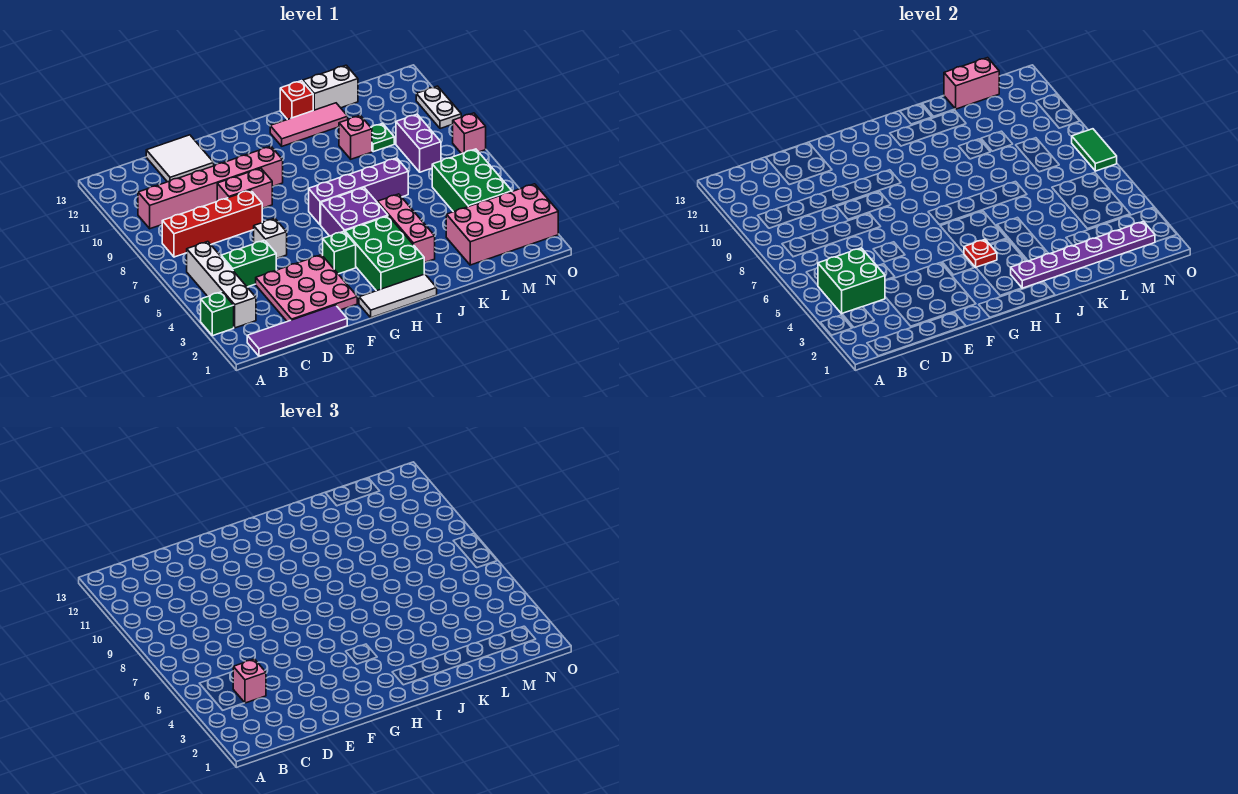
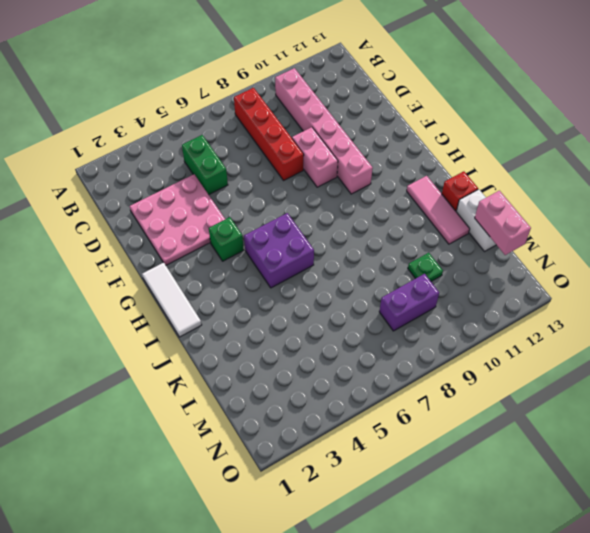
none -> green 1x1 brick [201,292,234,336]
none -> purple 1x4 tile [247,305,347,356]
none -> white 1x4 brick [187,242,256,328]
none -> white 2x2 tile [146,135,214,182]

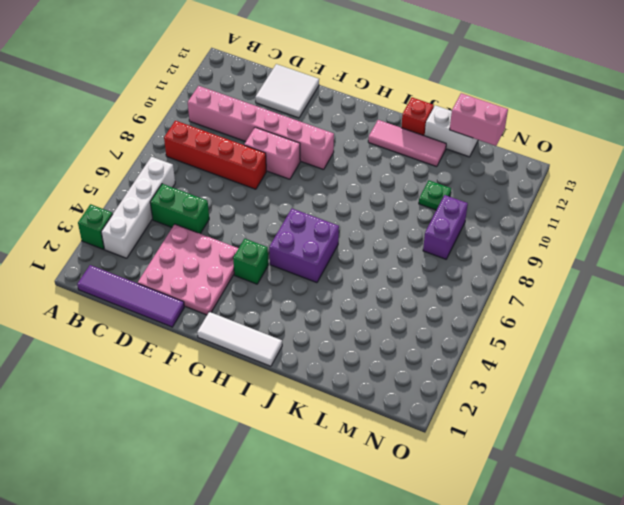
none -> white 1x1 brick [254,218,287,259]
none -> green 2x3 brick [345,216,424,291]
none -> purple 1x4 brick [309,158,408,225]
none -> pink 1x3 brick [378,194,435,263]

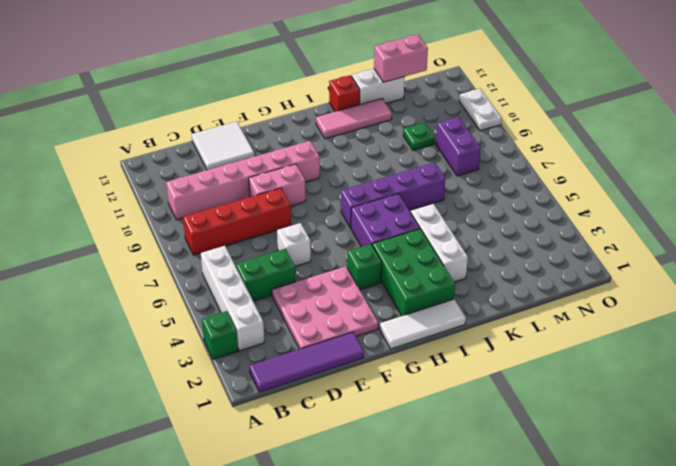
white 1x3 brick [410,204,468,282] -> pink 1x3 brick [378,194,435,263]
none -> pink 1x1 brick [339,115,372,159]
none -> pink 2x4 brick [446,184,558,265]
none -> green 2x3 brick [432,149,512,212]
none -> pink 1x1 brick [453,113,486,154]

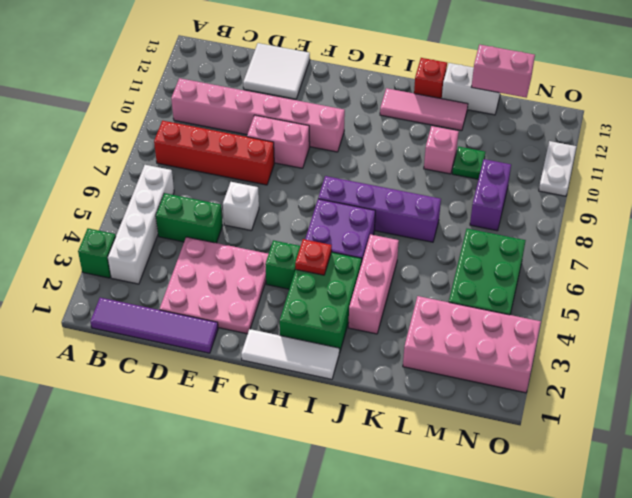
none -> pink 1x1 brick [453,113,486,154]
none -> green 2x2 brick [818,248,885,314]
none -> purple 1x6 plate [1011,221,1155,288]
none -> green 1x2 tile [1072,129,1117,171]

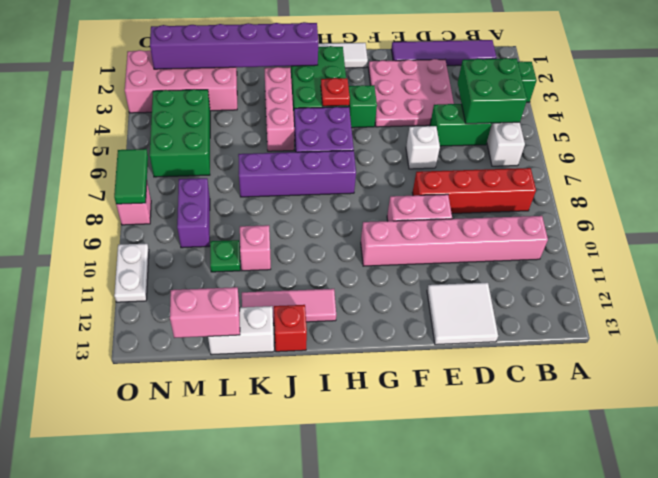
purple 1x6 brick [150,22,318,69] -> purple 1x6 plate [1011,221,1155,288]
none -> pink 1x1 brick [233,659,266,703]

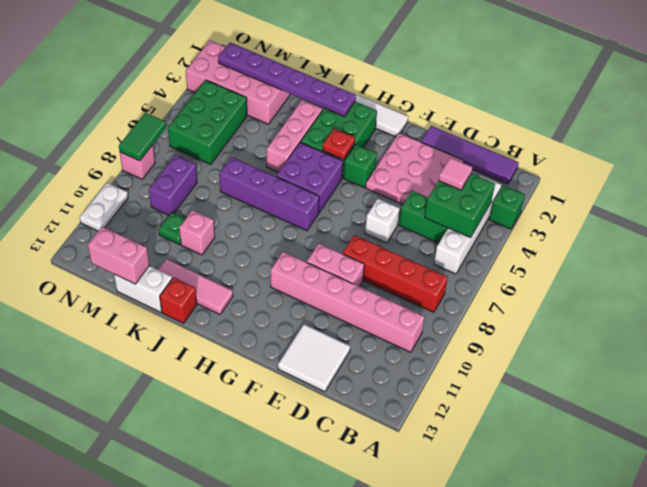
pink 1x1 tile [439,158,472,190] -> pink 1x1 brick [233,659,266,703]

